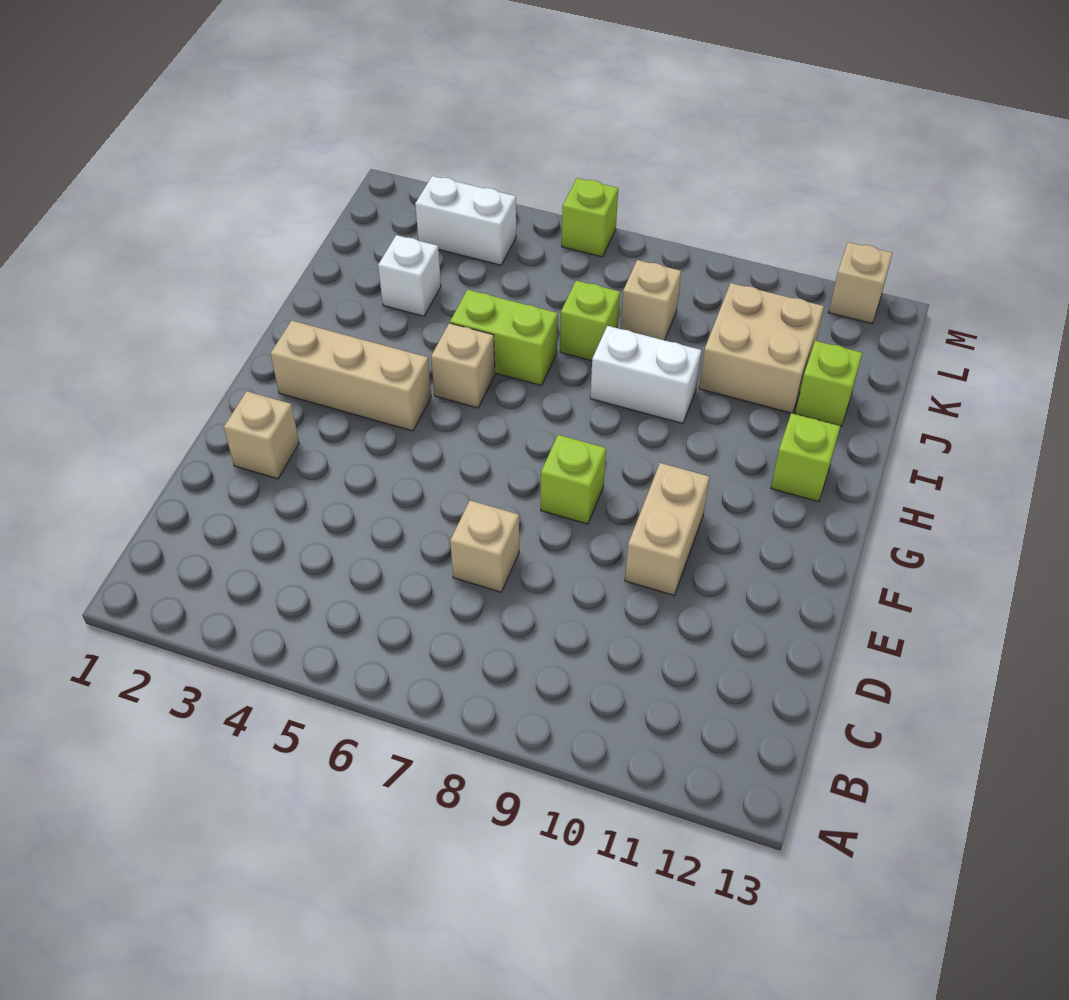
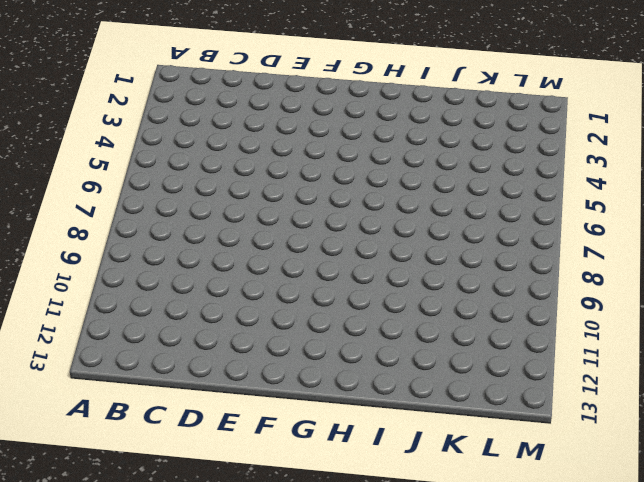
none -> tan 1x1 brick [450,500,519,592]
none -> tan 1x1 brick [224,391,299,479]
none -> tan 1x2 brick [625,463,709,595]

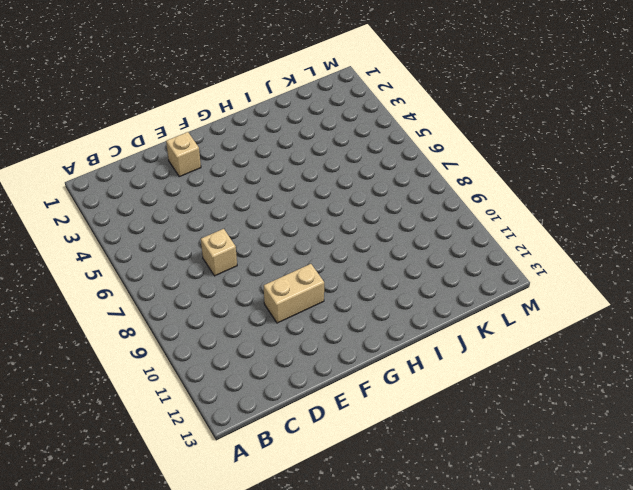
none -> lime 1x1 brick [541,435,606,524]
none -> tan 1x3 brick [270,320,431,431]
none -> tan 1x1 brick [431,323,495,408]

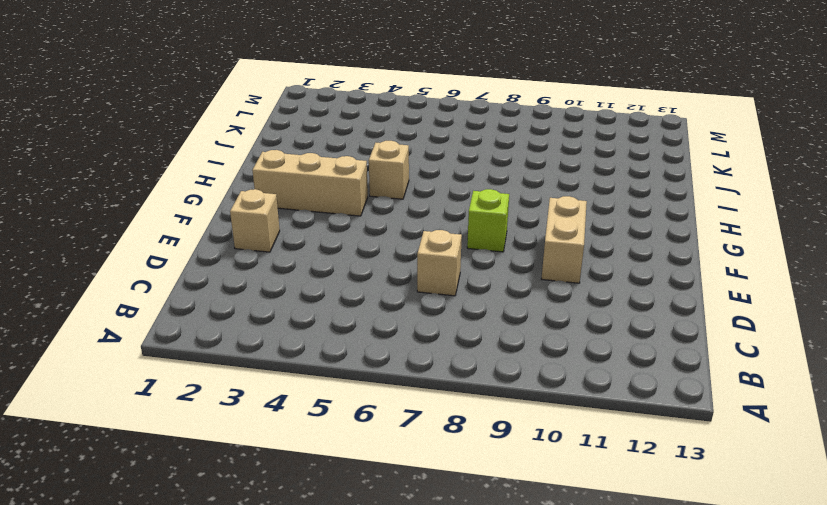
none -> lime 1x1 brick [771,413,840,502]
none -> lime 1x2 brick [450,290,558,385]
none -> white 1x2 brick [590,326,701,424]

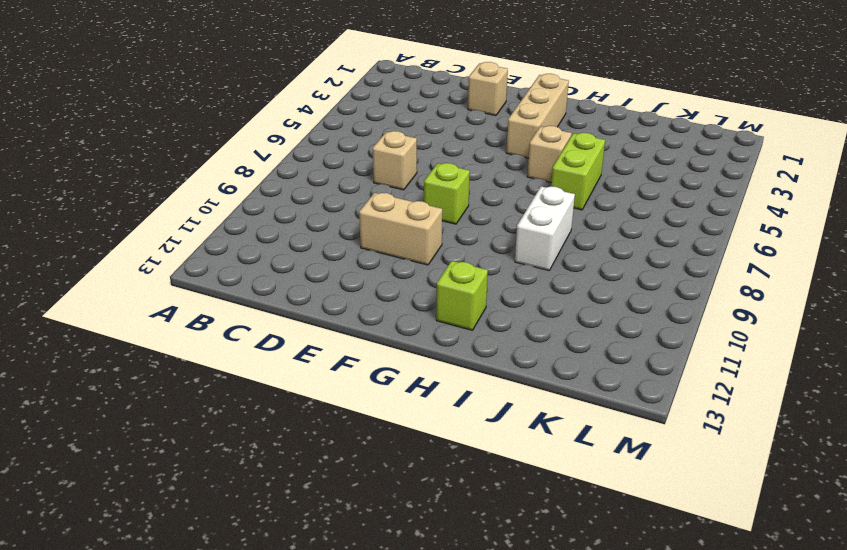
none -> white 1x1 brick [378,235,441,316]
none -> lime 1x1 brick [560,281,620,361]
none -> tan 2x2 brick [699,283,824,413]

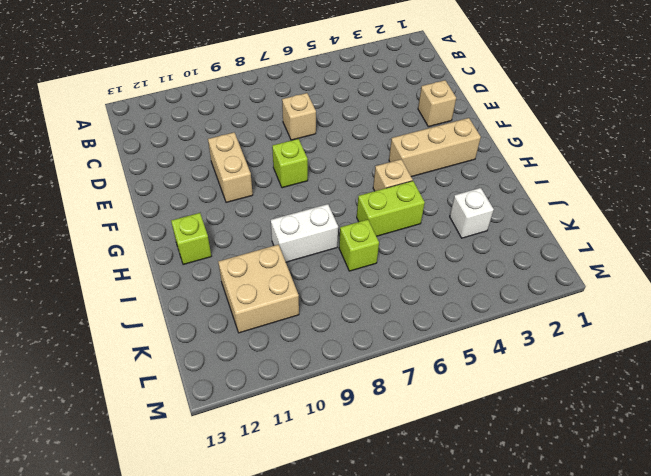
none -> lime 1x1 brick [795,341,862,426]
none -> tan 1x1 brick [621,260,681,340]
none -> white 1x2 brick [415,176,516,265]

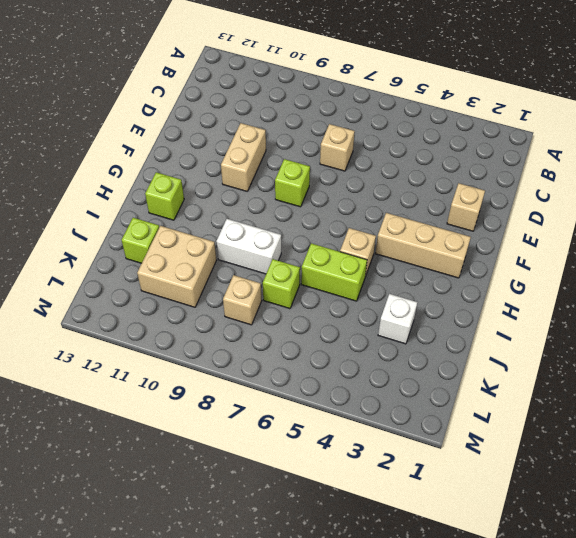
none -> white 1x2 brick [415,176,516,265]
none -> lime 1x1 brick [562,178,618,257]
none -> tan 1x1 brick [829,242,893,324]

